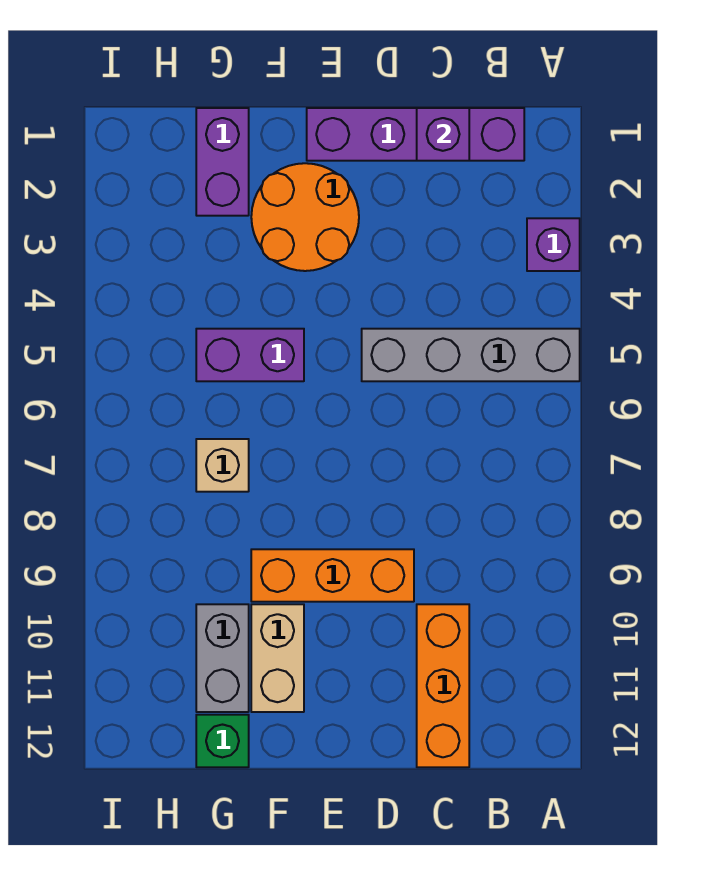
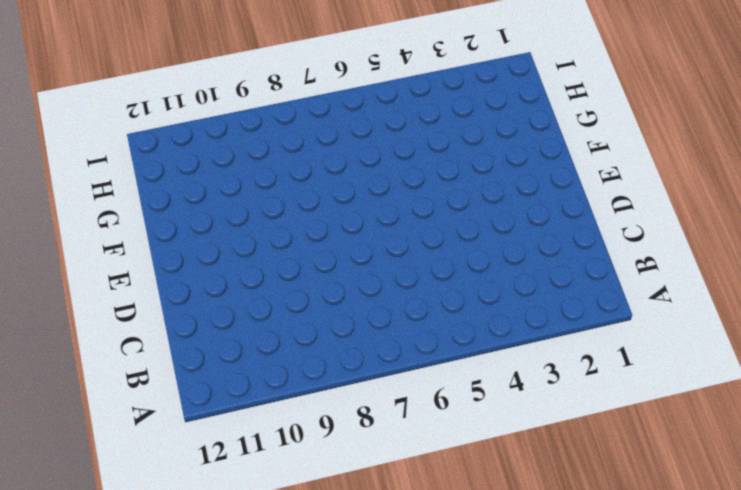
none -> purple 1x1 brick [527,218,580,271]
none -> grey 1x4 brick [362,329,580,381]
none -> purple 1x4 brick [307,108,524,161]

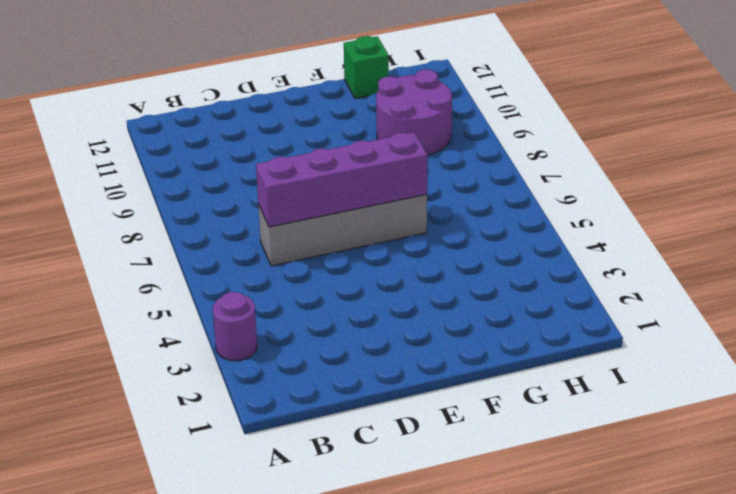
purple 1x1 round brick [213,292,257,361] -> purple 1x1 brick [527,218,580,271]
grey 1x4 brick [258,194,427,266] -> grey 1x4 brick moved to [362,329,580,381]
purple 1x4 brick [256,132,428,227] -> purple 1x4 brick moved to [307,108,524,161]
purple 2x2 round brick [376,70,452,155] -> grey 1x2 brick [196,604,249,712]
none -> orange 1x3 brick [417,604,469,767]
none -> orange 1x3 brick [251,549,414,602]
none -> orange 2x2 round brick [251,163,359,271]

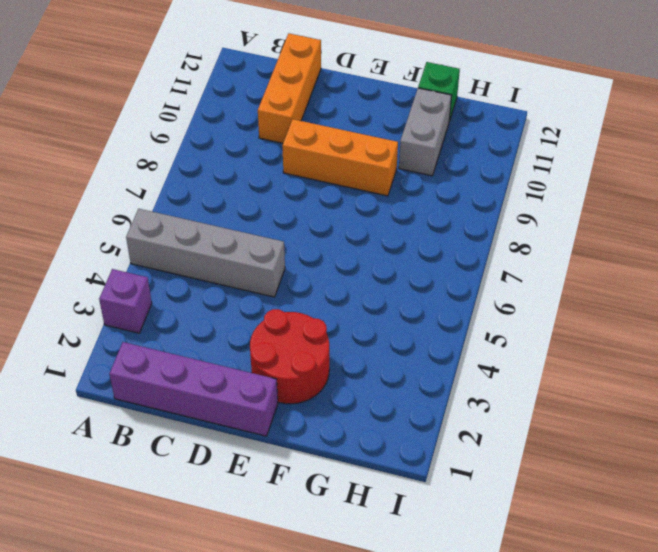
red 2x2 round brick [250,309,329,404] -> orange 2x2 round brick [251,163,359,271]
none -> purple 1x2 brick [196,329,304,381]
none -> tan 1x2 brick [251,604,304,712]
none -> purple 1x2 brick [196,108,249,216]

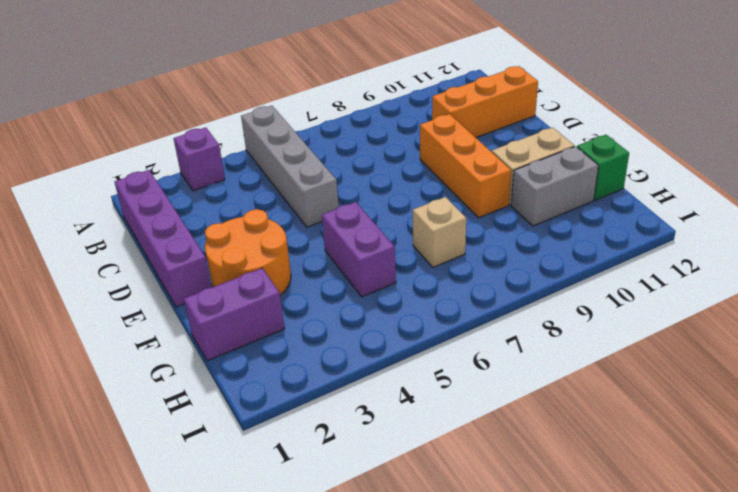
none -> purple 1x1 brick [417,108,469,161]

